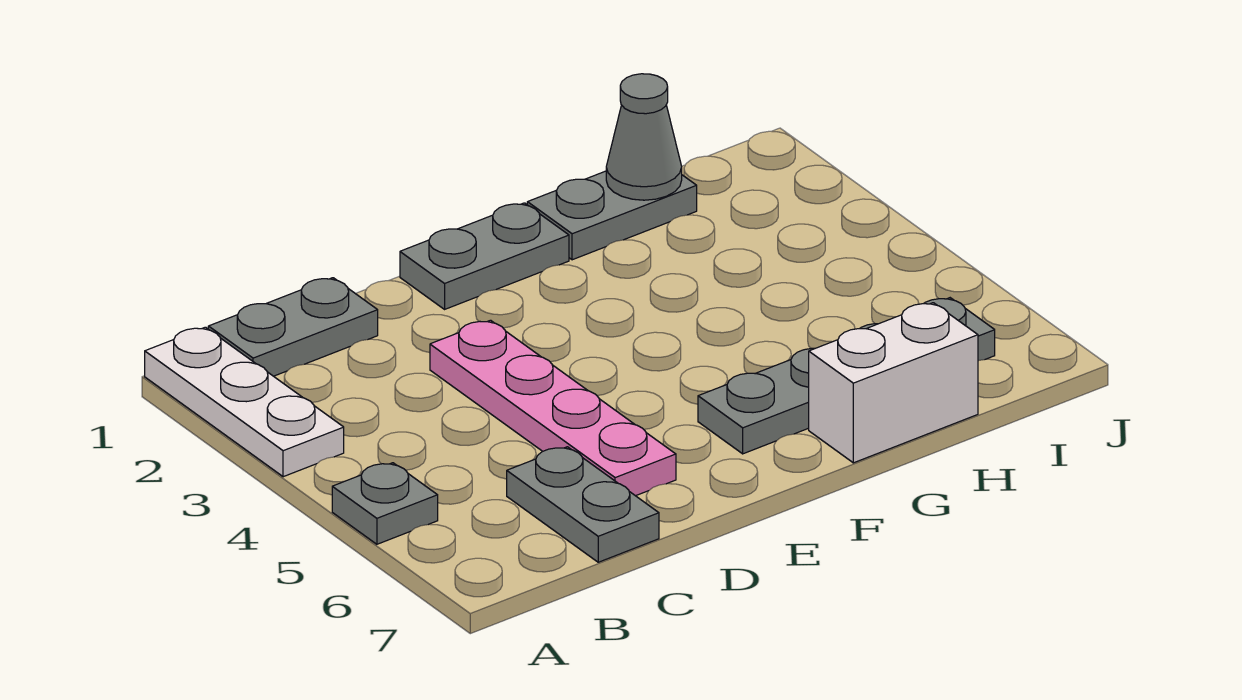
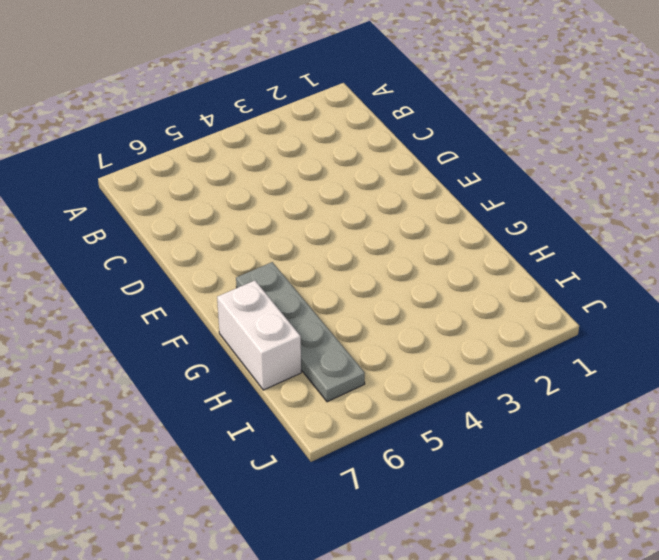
none -> white 1x3 plate [145,327,344,477]
none -> grey 1x1 plate [332,463,438,544]

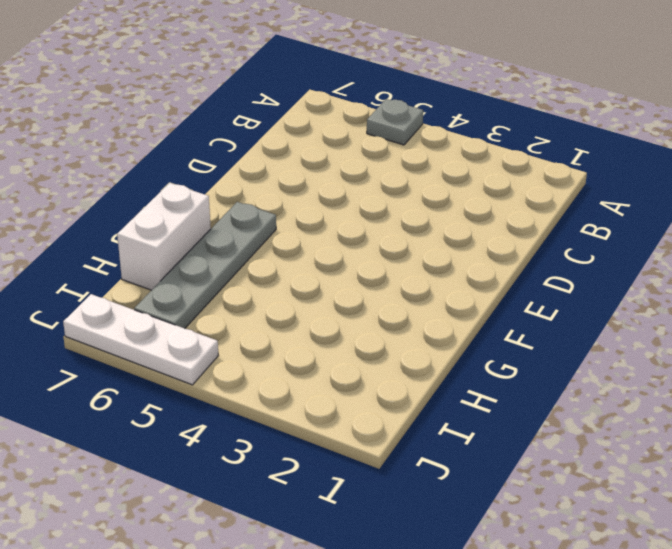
white 1x3 plate [63,294,218,385] -> white 1x3 plate moved to [145,327,344,477]
none -> grey 1x2 plate [208,278,378,376]
none -> grey 1x2 plate [507,447,659,562]

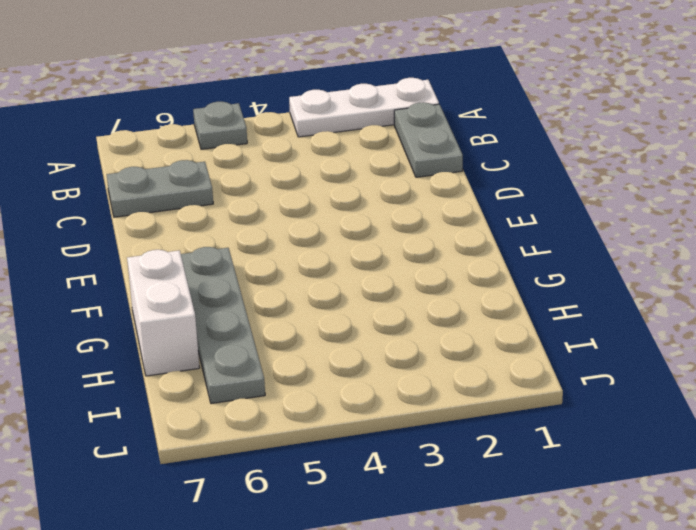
none -> pink 1x4 plate [430,320,676,496]
none -> grey 1x2 plate [400,203,569,309]

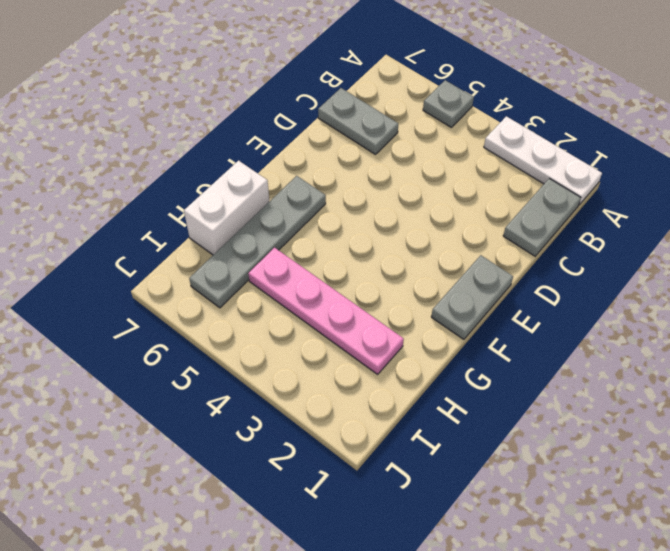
pink 1x4 plate [248,248,404,374] -> pink 1x4 plate moved to [430,320,676,496]
none -> grey 1x2 plate [527,171,697,260]
none -> grey 1x1 cone [606,74,682,200]

